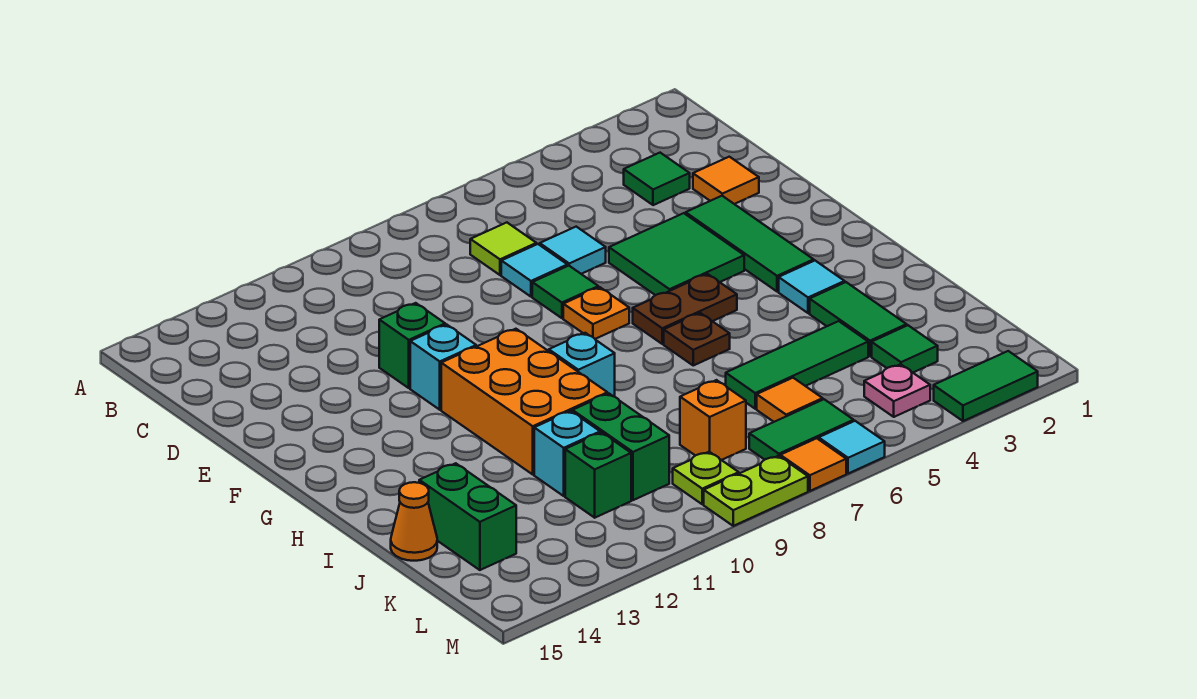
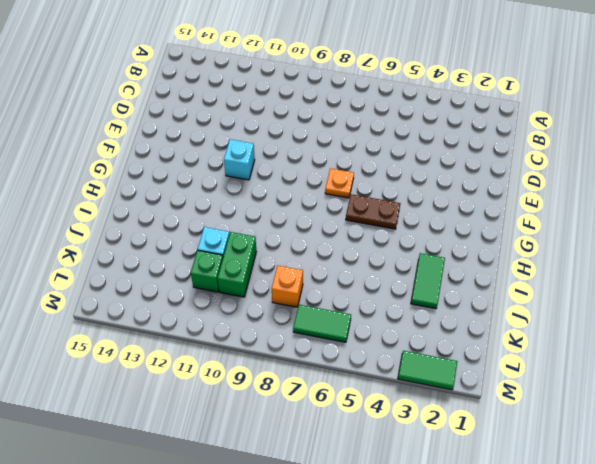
none -> green 1x1 tile [624,153,690,205]
none -> lime 1x1 tile [470,223,536,275]
none -> orange 1x1 tile [693,157,759,204]
none -> cyan 1x1 tile [540,227,606,274]

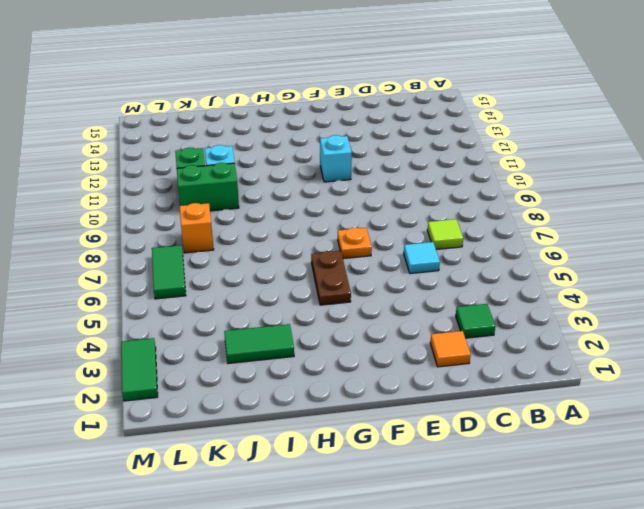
none -> cyan 1x1 tile [501,244,567,297]
none -> green 1x3 tile [686,196,814,292]
none -> green 2x2 tile [609,213,744,295]
none -> green 1x1 tile [532,266,598,318]

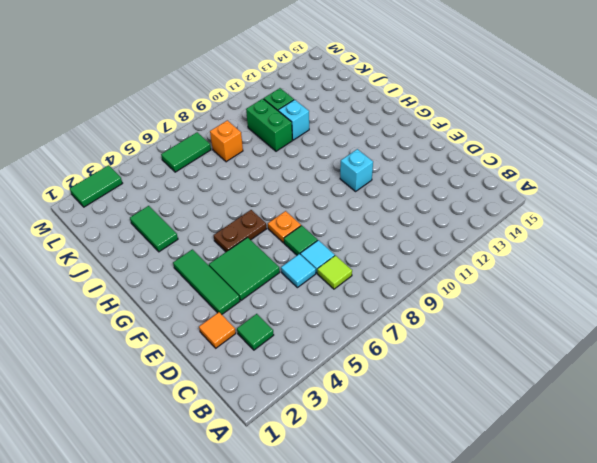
none -> green 1x1 brick [379,303,445,388]
none -> orange 2x3 brick [441,329,607,474]
none -> cyan 1x1 tile [779,261,845,313]
none -> brown 1x1 plate [664,313,730,365]

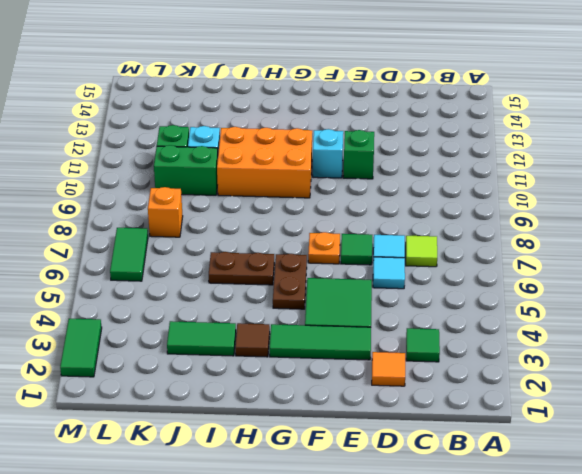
brown 1x1 tile [235,323,270,357] -> cyan 1x1 tile [779,261,845,313]
brown 1x2 plate [209,252,274,285] -> brown 1x1 plate [664,313,730,365]
none -> cyan 1x1 brick [549,333,615,397]
none -> green 1x3 tile [726,321,868,409]
none -> green 1x2 brick [419,463,516,570]
none -> orange 1x1 cone [391,482,437,561]

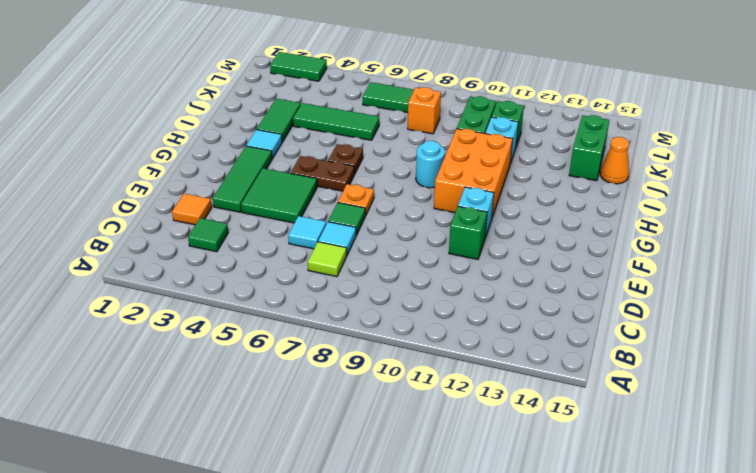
cyan 1x1 round brick [416,141,445,188] -> cyan 1x1 brick [549,333,615,397]
none -> green 1x1 tile [872,325,938,372]
none -> orange 1x1 tile [757,378,823,422]
none -> pink 1x1 plate [864,364,930,417]
none -> lime 1x1 plate [673,452,739,504]

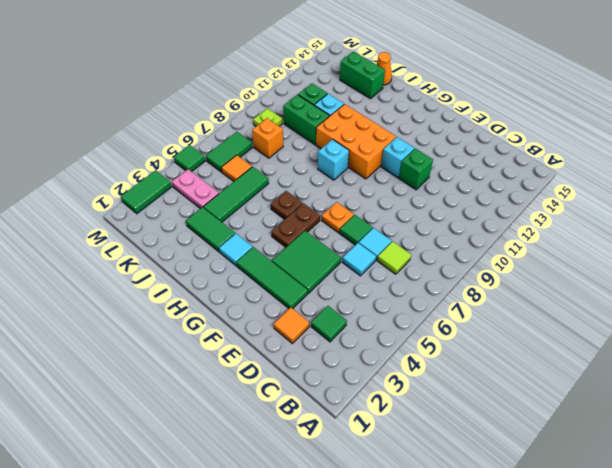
pink 1x2 plate [172,169,219,209] -> pink 1x1 plate [864,364,930,417]
green 1x1 tile [174,145,205,172] -> green 1x1 tile moved to [872,325,938,372]
none -> cyan 1x1 tile [819,421,885,474]
none -> orange 1x1 tile [780,438,846,491]
none -> lime 1x2 plate [704,456,808,526]

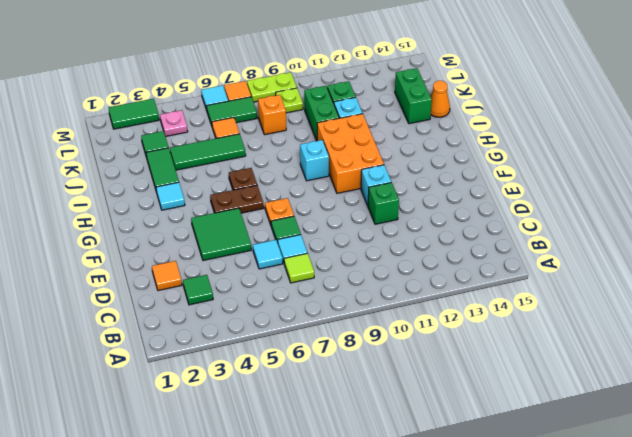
none -> green 1x3 tile [686,196,814,292]

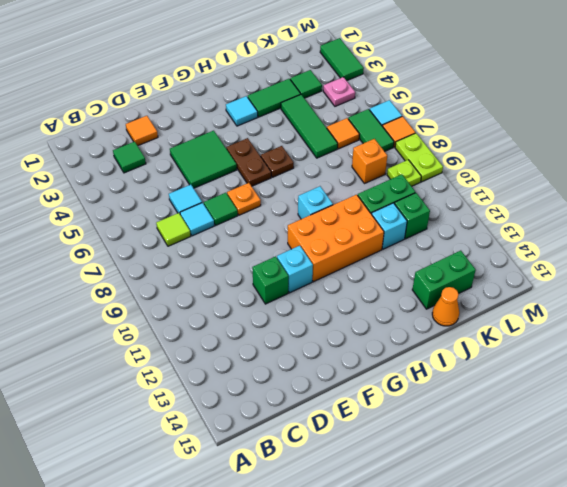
none -> green 1x3 tile [686,196,814,292]

